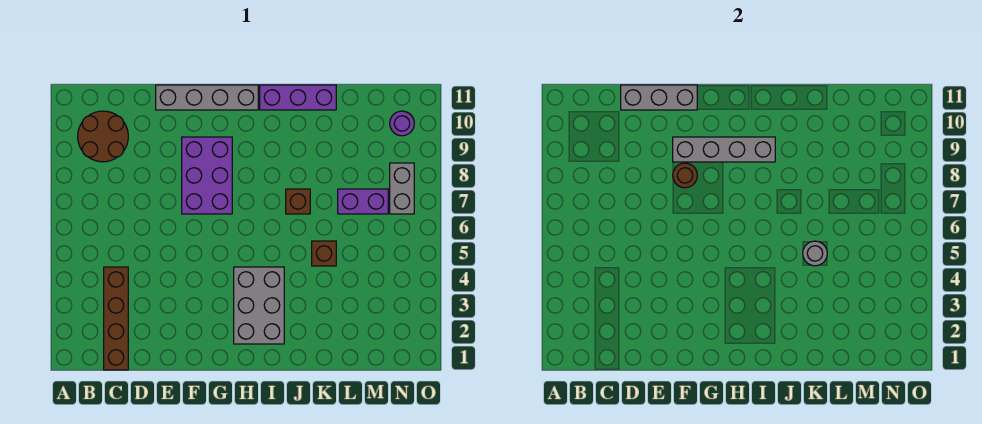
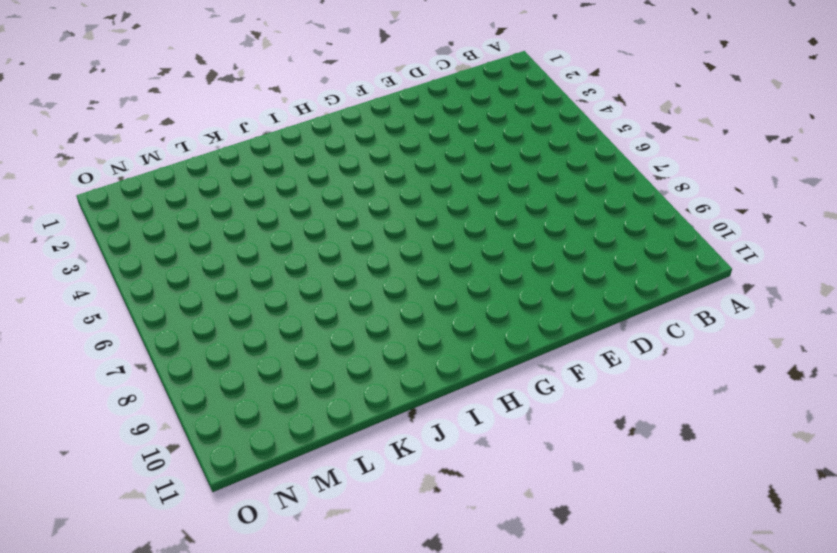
none -> brown 2x2 round brick [78,111,128,162]
none -> brown 1x4 brick [104,267,128,370]
none -> grey 1x4 brick [156,85,258,110]

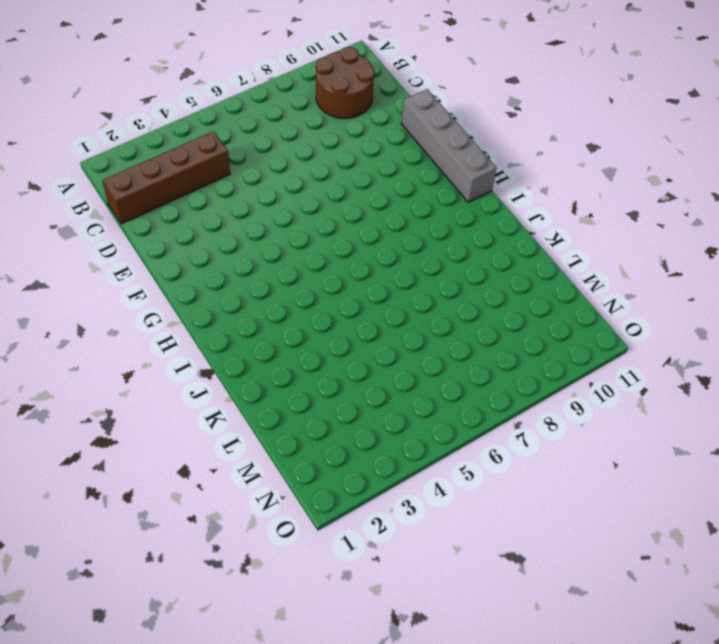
none -> purple 2x3 brick [182,137,232,214]
none -> grey 2x3 brick [234,267,284,344]
none -> purple 1x3 brick [260,85,336,110]

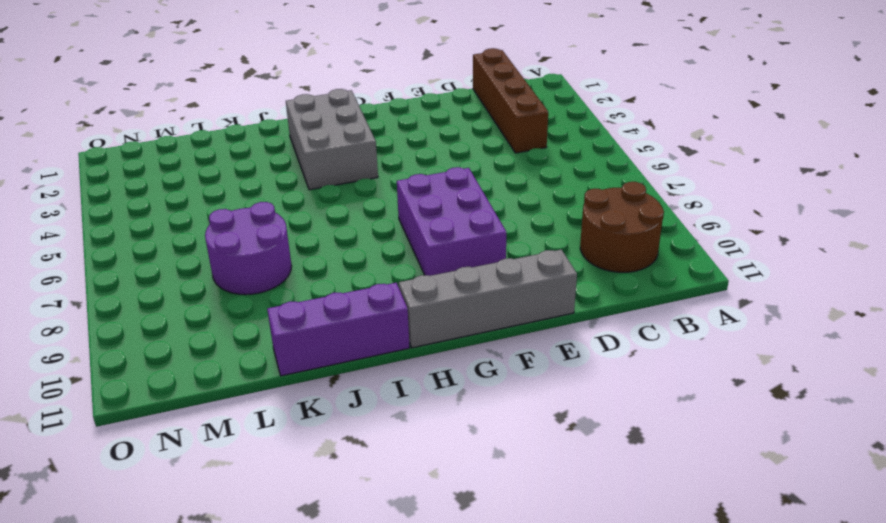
purple 2x2 round brick [205,202,292,295] -> purple 1x2 brick [338,189,388,214]
none -> brown 1x1 brick [286,189,310,214]
none -> brown 1x1 brick [312,241,336,266]
none -> grey 1x2 brick [390,163,414,214]

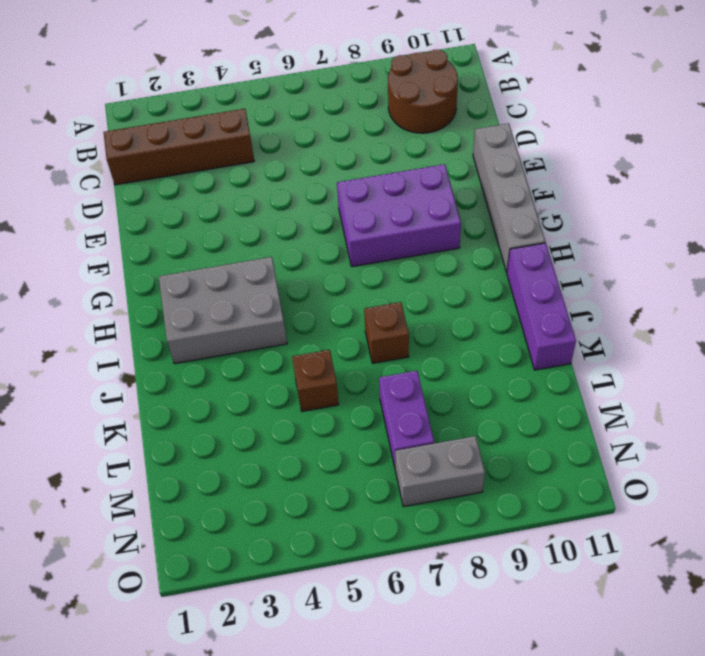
none -> purple 1x1 round brick [390,111,414,136]
none -> grey 1x3 brick [621,85,697,110]
none -> brown 1x1 round brick [673,163,697,188]

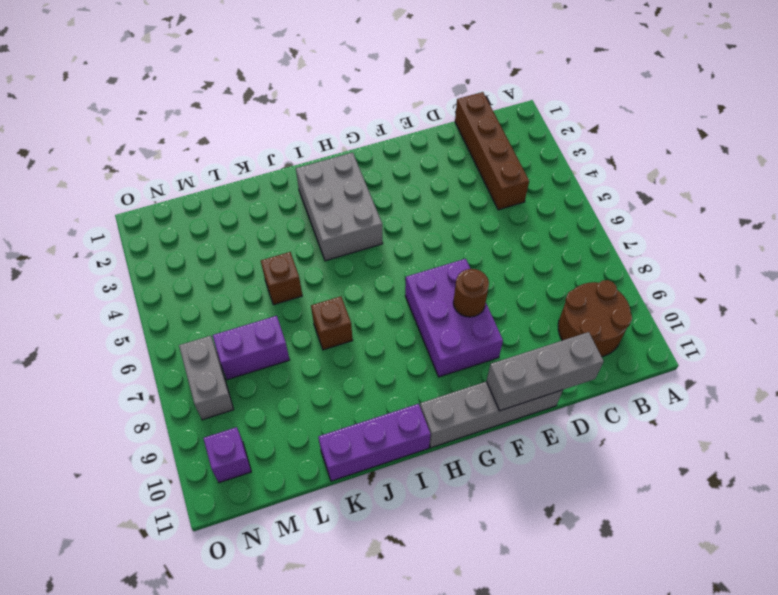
purple 1x1 brick [203,427,251,483] -> purple 1x1 round brick [390,111,414,136]
none -> grey 1x4 brick [673,137,775,162]
none -> grey 1x1 round brick [803,241,827,266]

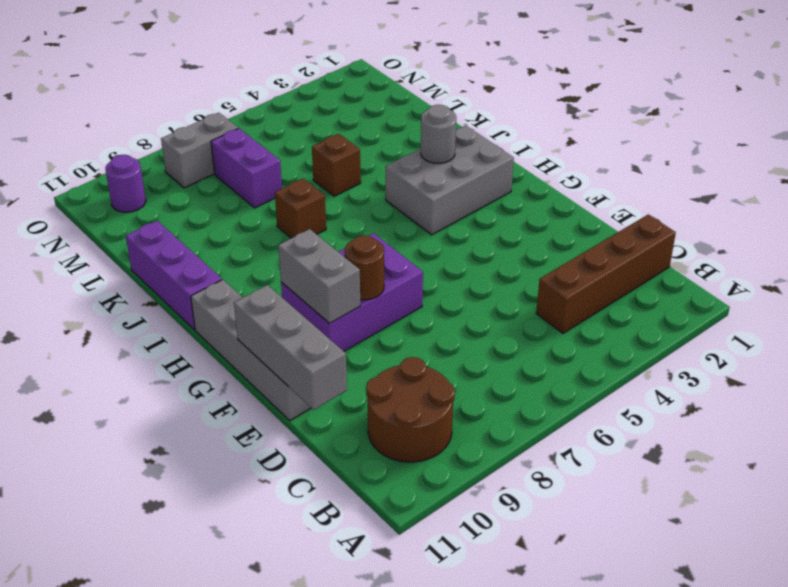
grey 1x2 brick [278,229,360,323] -> grey 1x4 brick [673,137,775,162]
grey 1x1 round brick [421,105,456,163] -> grey 1x1 round brick moved to [803,241,827,266]

